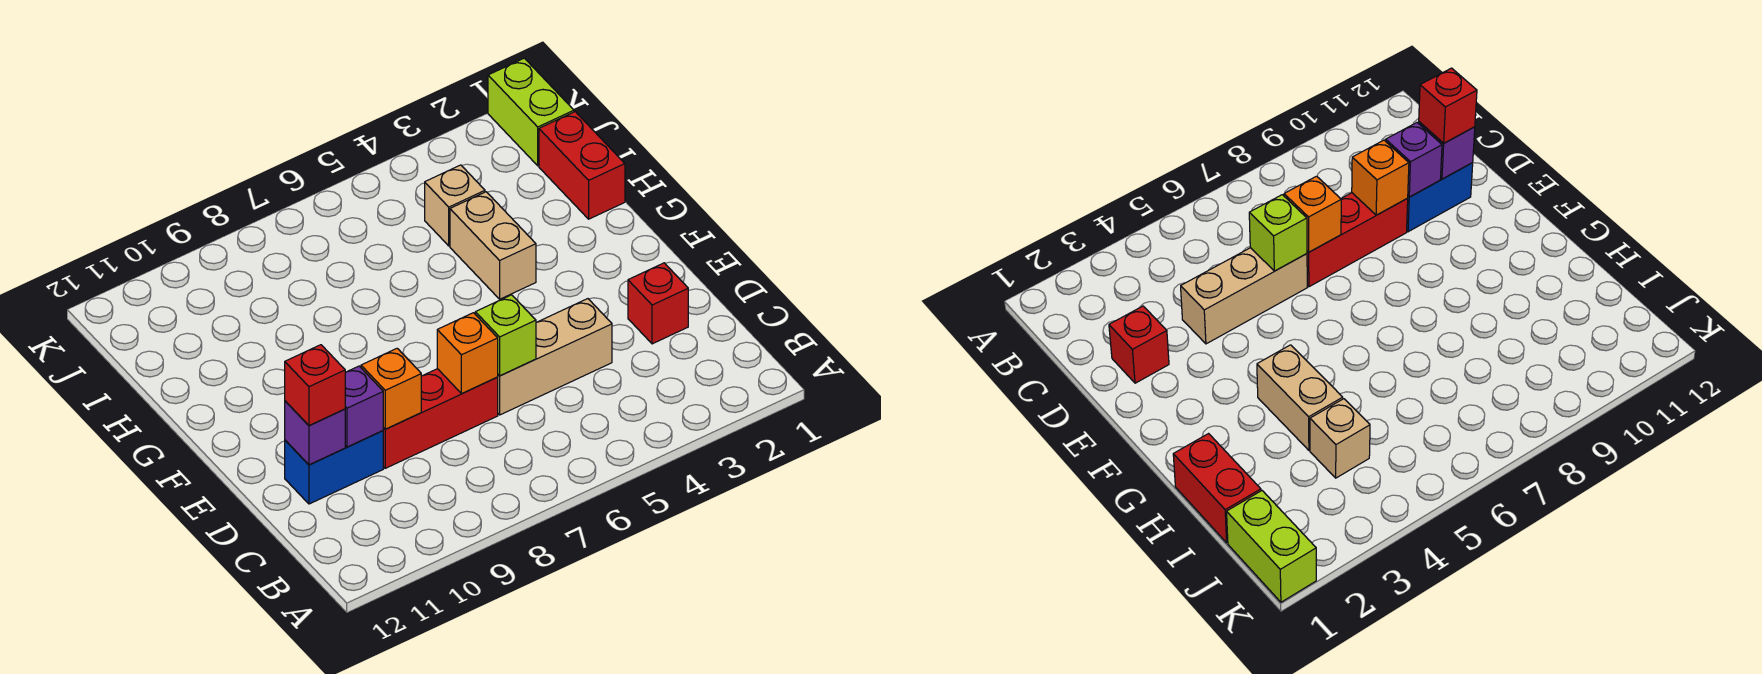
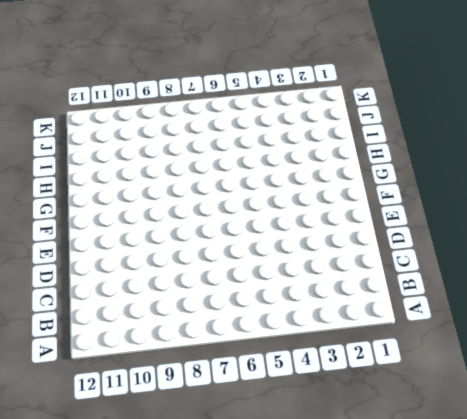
none -> red 1x1 brick [628,263,688,344]
none -> tan 1x3 brick [498,299,612,415]
none -> red 1x3 brick [383,369,498,468]

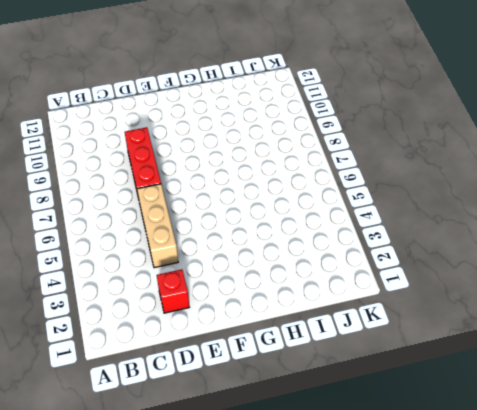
none -> blue 1x2 brick [285,431,383,504]
none -> tan 1x2 brick [450,192,536,299]
none -> red 1x2 brick [539,112,625,219]

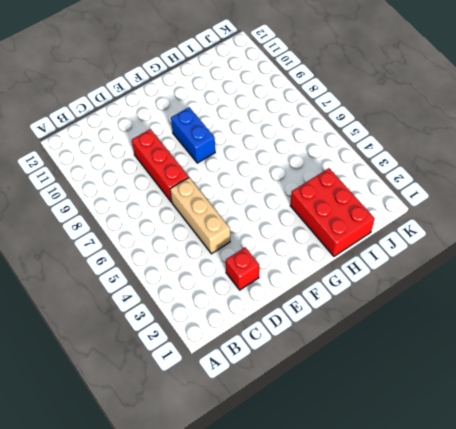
blue 1x2 brick [171,107,215,163] -> blue 1x2 brick moved to [285,431,383,504]
red 2x3 brick [290,168,375,256] -> red 1x2 brick [539,112,625,219]
none -> tan 1x2 brick [450,192,536,299]
none -> tan 1x1 brick [425,165,485,246]
none -> lime 1x2 brick [488,58,574,166]

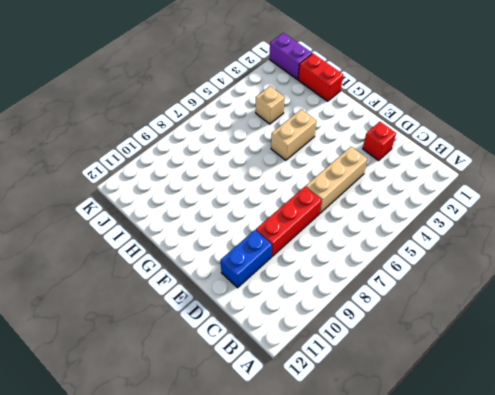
tan 1x2 brick [271,109,316,160] -> tan 1x2 brick turned to [450,192,536,299]
purple 1x2 brick [269,33,312,80] -> lime 1x2 brick [488,58,574,166]
none -> lime 1x1 brick [475,295,536,376]
none -> orange 1x1 brick [437,313,498,394]
none -> orange 1x1 brick [361,348,421,429]

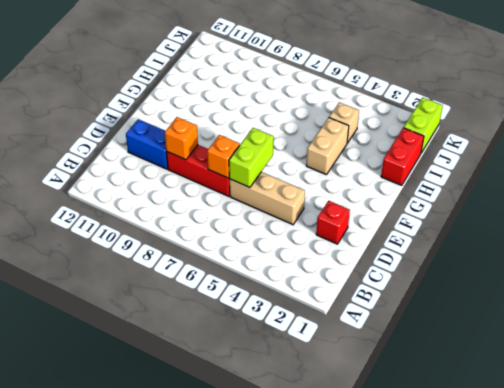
lime 1x2 brick [229,128,274,188] -> lime 1x1 brick [475,295,536,376]
none -> purple 1x1 brick [345,366,383,447]
none -> purple 1x1 brick [285,401,345,465]
none -> red 1x1 brick [285,345,345,425]

